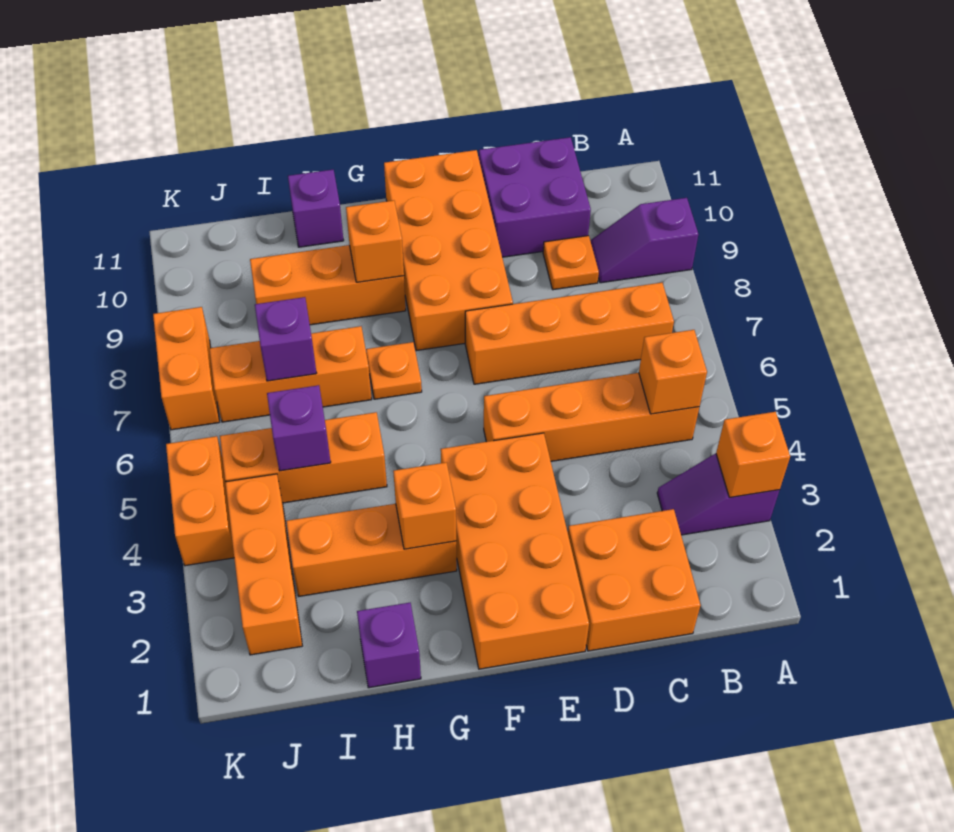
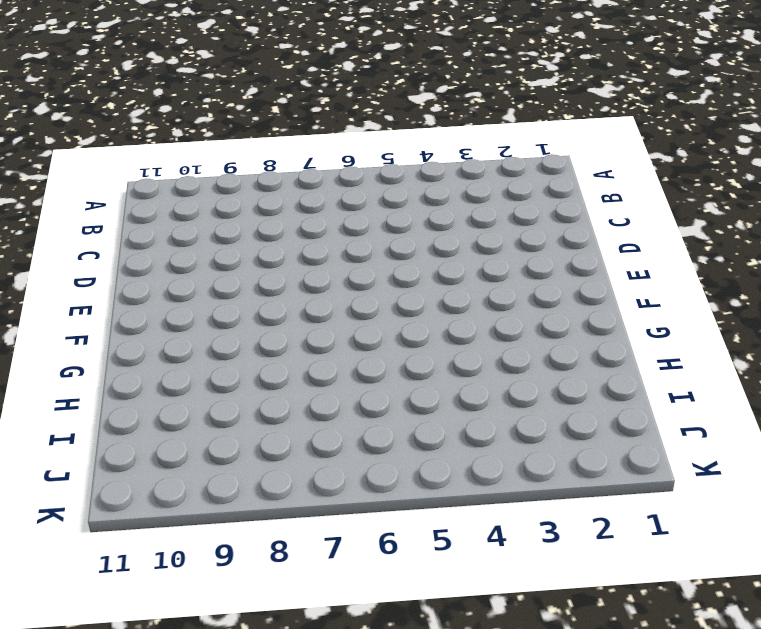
none -> purple 1x2 slope [657,454,779,535]
none -> purple 1x2 slope [591,198,698,283]
none -> orange 1x4 brick [484,373,699,461]

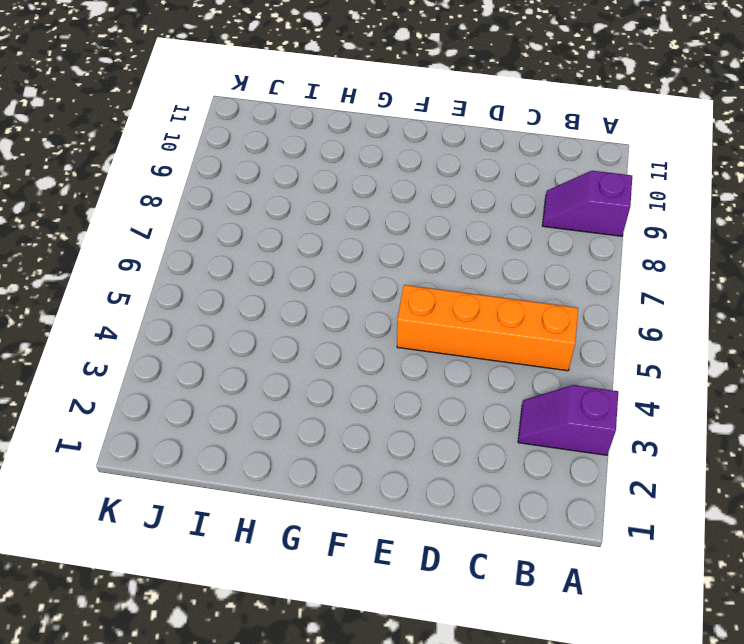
none -> orange 1x4 brick [465,283,674,384]
none -> orange 2x2 brick [568,509,701,651]
none -> orange 1x1 plate [543,236,599,290]

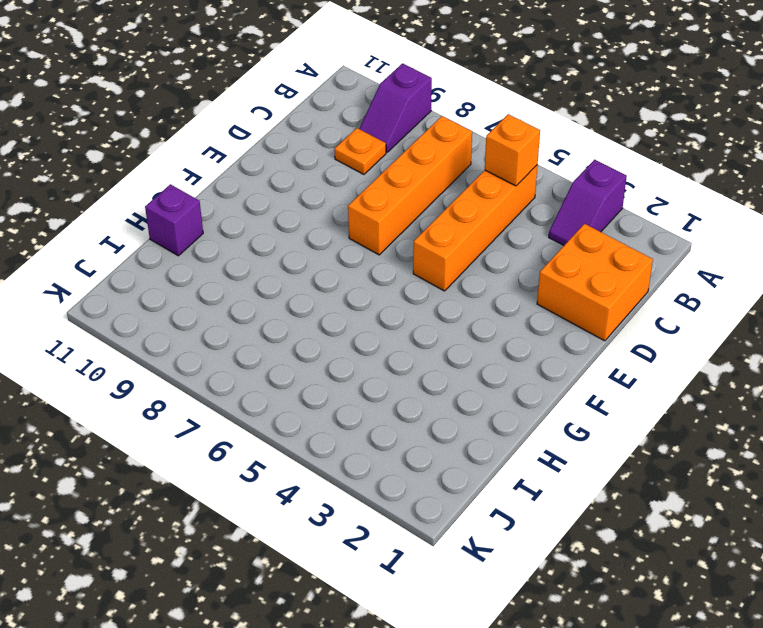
none -> purple 2x2 brick [479,137,591,257]
none -> orange 2x4 brick [441,433,589,669]
none -> orange 2x4 brick [384,150,513,351]

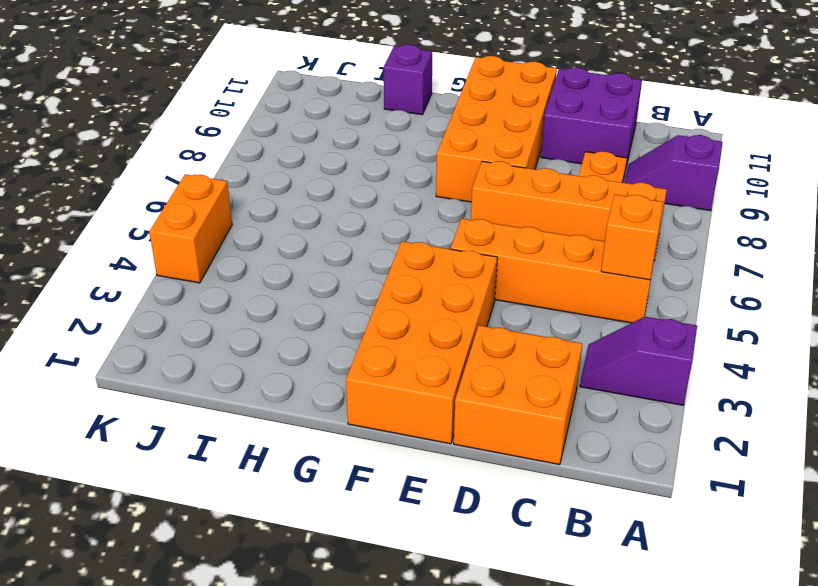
none -> orange 1x3 brick [286,504,457,596]
none -> orange 1x1 plate [366,342,422,399]
none -> orange 1x3 brick [250,245,406,325]

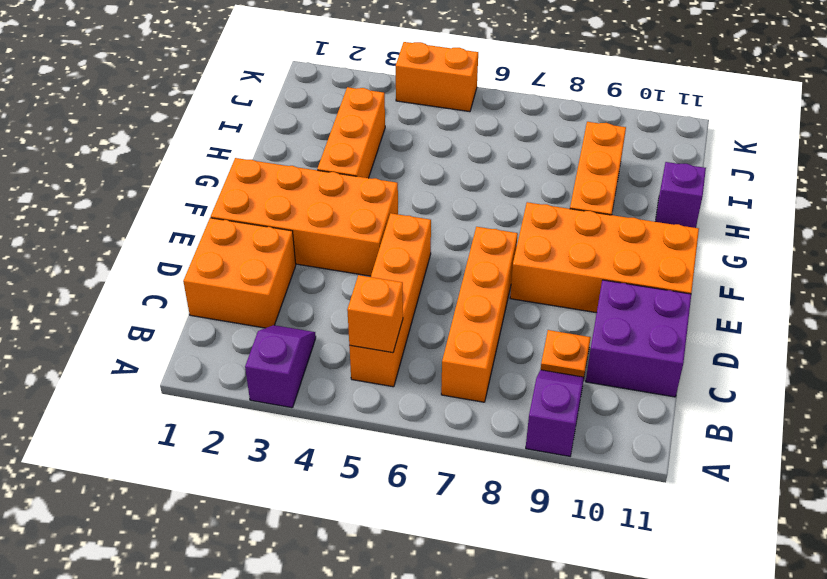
none -> orange 1x1 plate [366,342,422,399]
none -> purple 1x1 brick [357,603,421,688]
none -> orange 1x3 brick [220,412,387,503]

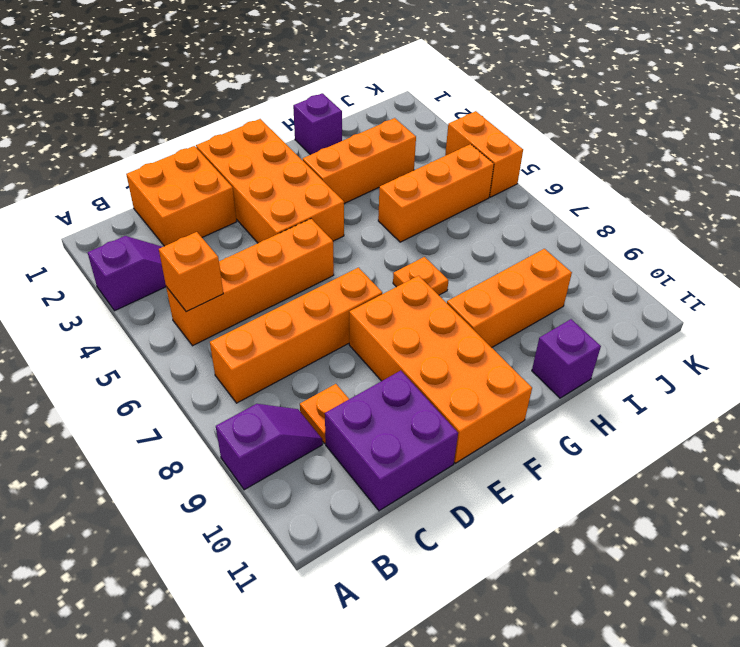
none -> orange 1x3 brick [210,326,372,422]
none -> orange 1x3 brick [225,474,302,655]
none -> orange 1x2 brick [153,307,219,430]

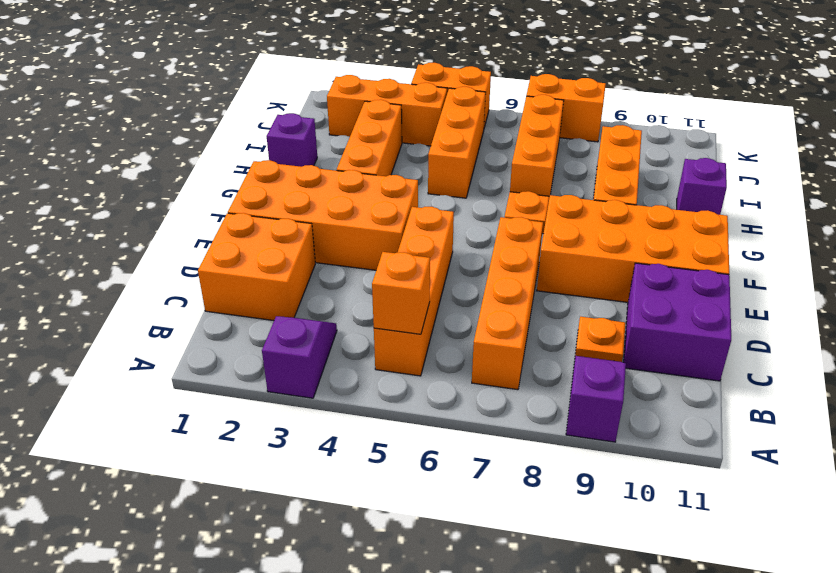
none -> orange 1x1 brick [716,412,790,497]
none -> orange 1x1 brick [393,462,456,549]
none -> orange 1x1 brick [346,200,404,282]

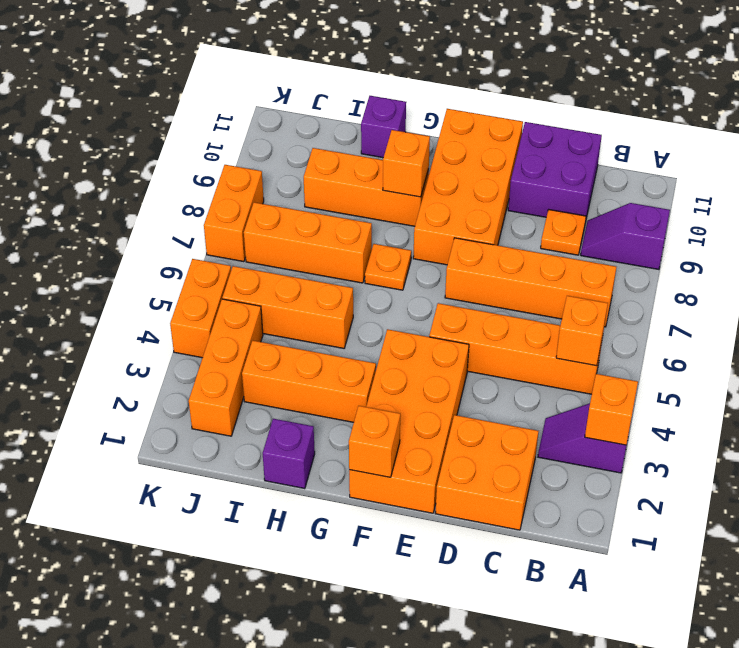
orange 1x1 brick [349,406,400,477] -> orange 1x1 brick moved to [393,462,456,549]
none -> purple 1x1 brick [267,385,331,471]
none -> purple 1x1 brick [255,297,316,381]

